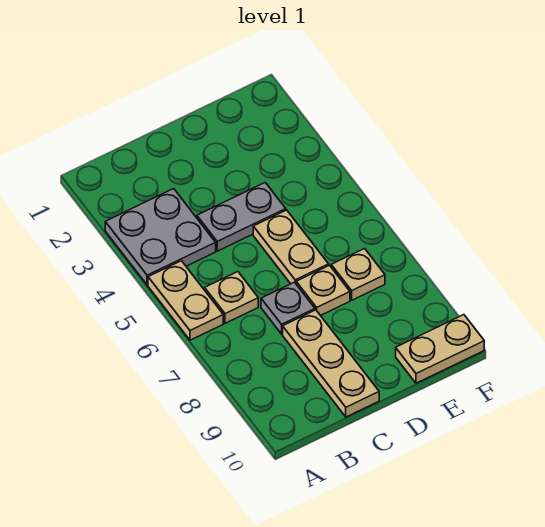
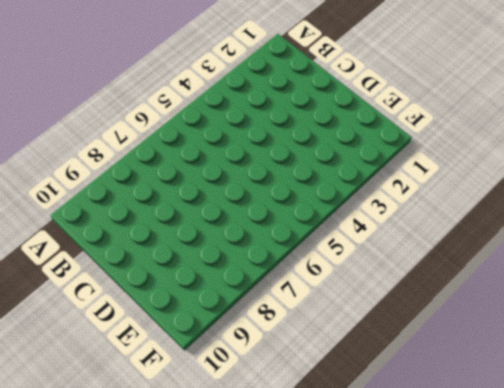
none -> grey 2x2 plate [105,189,216,285]
none -> tan 1x2 plate [148,261,223,340]

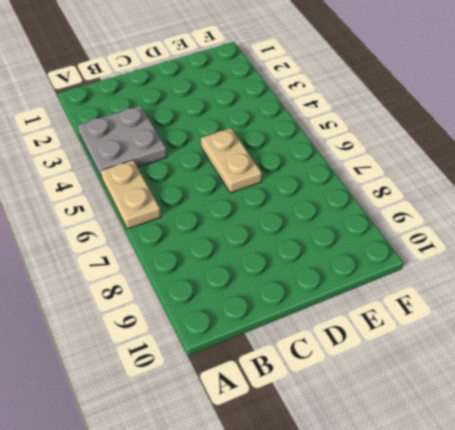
none -> tan 1x1 plate [205,272,258,323]
none -> grey 1x2 plate [197,183,286,251]

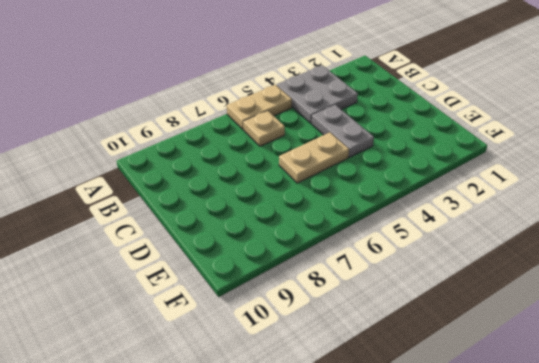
none -> grey 1x1 plate [261,282,315,334]
none -> tan 1x3 plate [283,310,379,417]

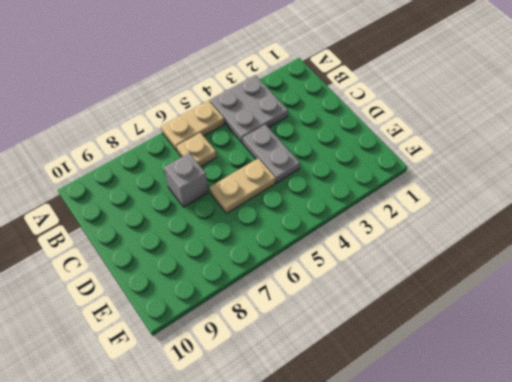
grey 1x1 brick [164,153,208,207] -> grey 1x1 plate [261,282,315,334]
none -> tan 1x3 plate [283,310,379,417]
none -> tan 1x1 plate [296,265,350,316]

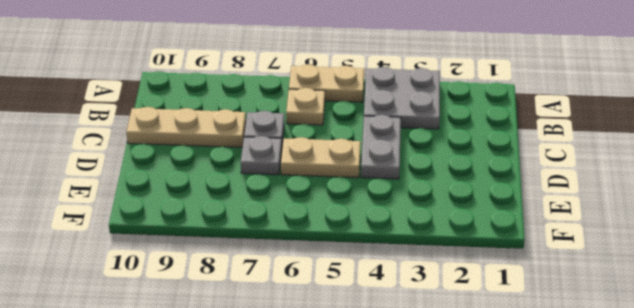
grey 1x1 plate [241,136,282,175] -> tan 1x1 plate [296,265,350,316]
none -> tan 1x1 plate [331,249,385,300]
none -> tan 1x2 plate [396,315,484,383]

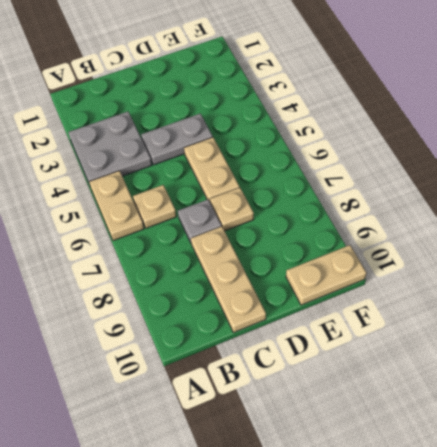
none -> tan 1x1 plate [331,249,385,300]

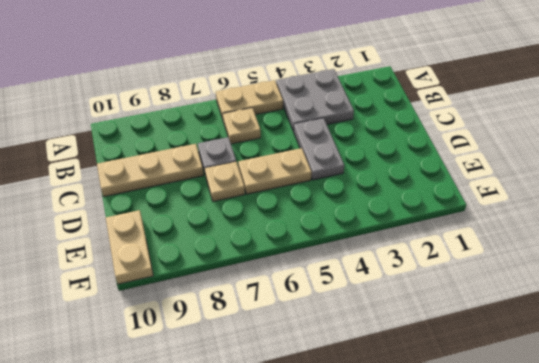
none -> tan 1x1 plate [331,249,385,300]

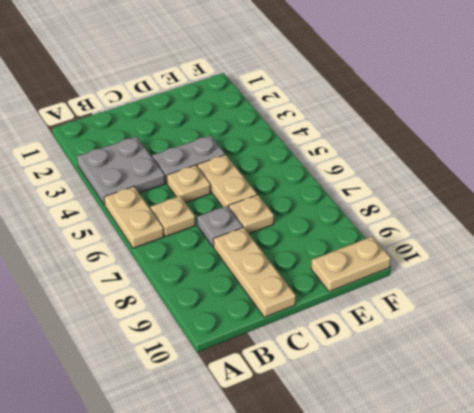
tan 1x1 plate [167,165,211,203] -> tan 1x1 plate moved to [331,249,385,300]

